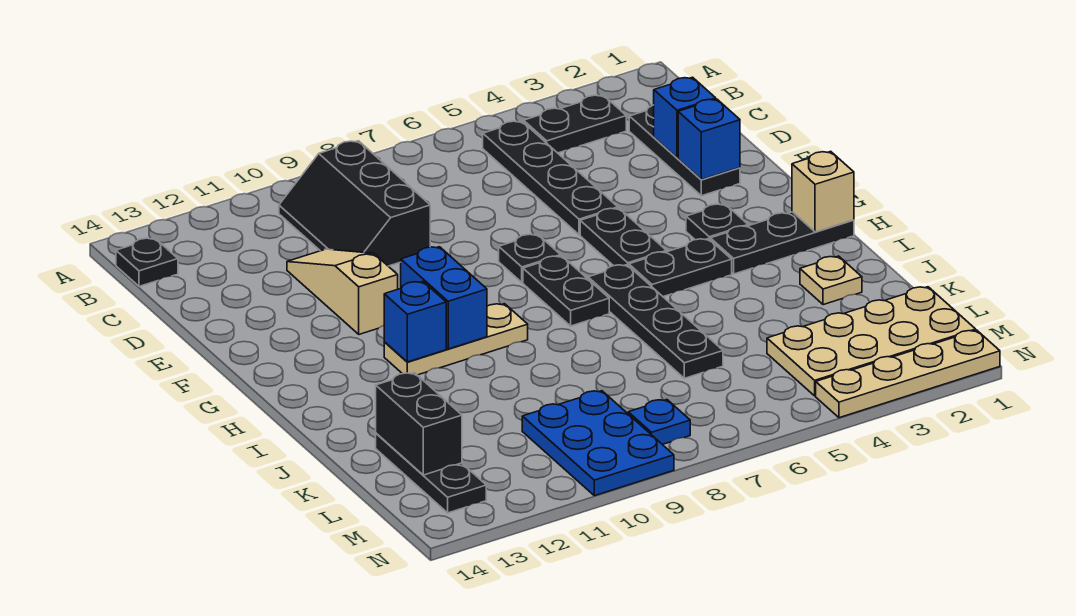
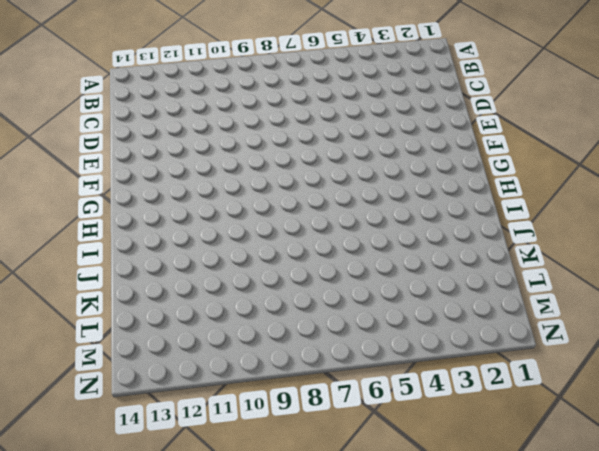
none -> black 1x2 plate [524,95,626,153]
none -> black 1x4 plate [483,121,618,235]
none -> black 2x3 slope [279,141,430,266]

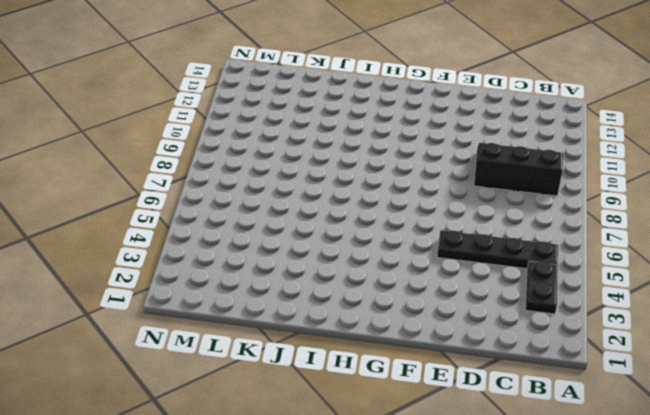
none -> black 1x1 plate [116,238,178,286]
none -> black 1x3 plate [629,105,740,196]
none -> tan 1x3 slope [287,249,398,334]

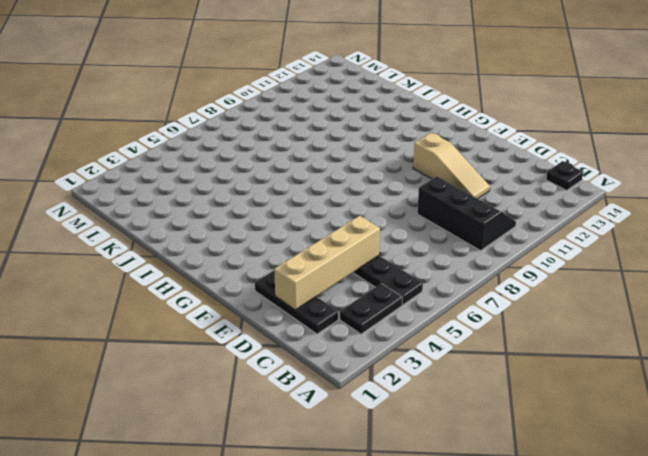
tan 1x4 brick [274,216,380,310] -> blue 1x1 brick [654,77,716,158]
none -> black 1x2 plate [580,208,667,266]
none -> black 1x1 plate [499,234,561,282]
none -> black 1x1 plate [686,204,748,240]

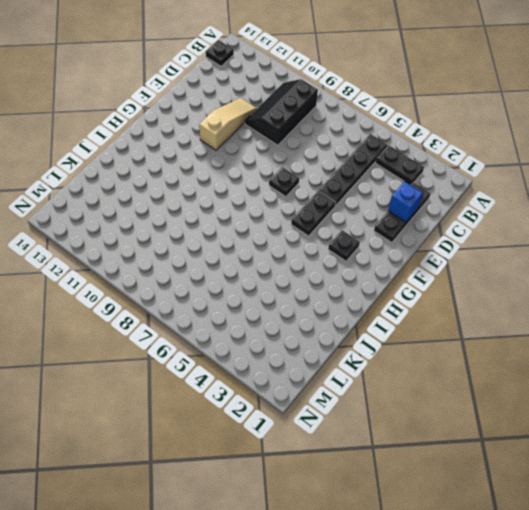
none -> black 1x2 plate [523,256,609,326]
none -> black 1x3 plate [710,212,854,274]
none -> black 1x2 plate [629,239,732,297]

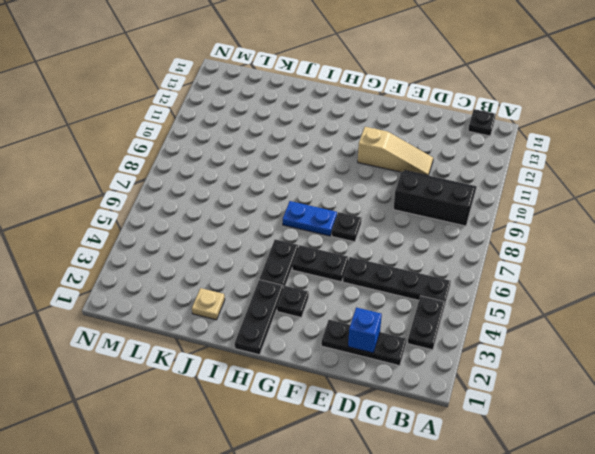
blue 1x2 plate [283,201,337,236] -> black 1x2 plate [523,256,609,326]
none -> black 1x4 plate [588,265,723,378]
none -> tan 1x3 plate [384,304,528,375]
none -> black 1x3 plate [376,433,486,513]

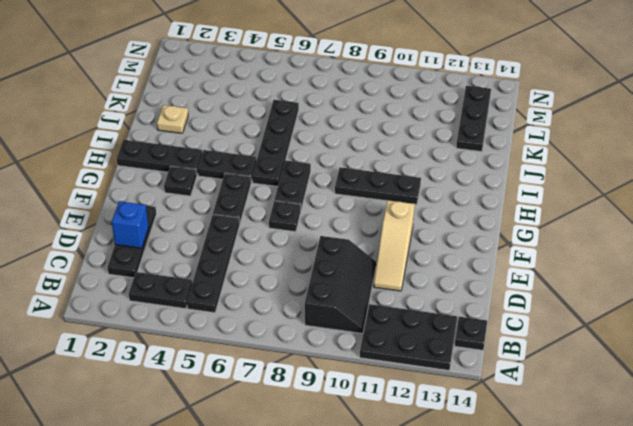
black 2x3 plate [360,304,457,370] -> none
black 1x3 plate [335,167,421,205] -> tan 1x3 plate [384,304,528,375]
none -> tan 2x4 plate [767,287,976,396]
none -> blue 2x3 plate [522,391,674,496]
none -> blue 1x1 plate [628,400,690,445]

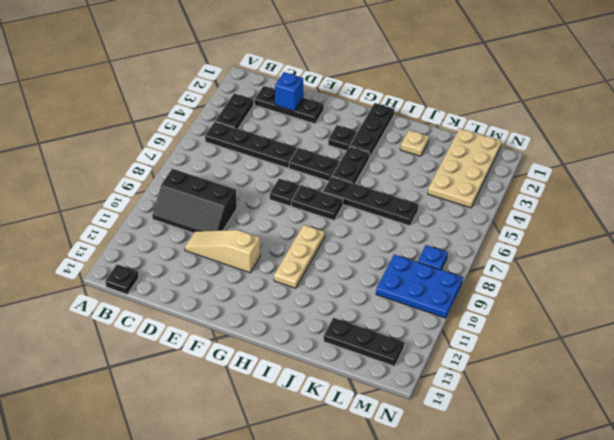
none -> tan 1x4 plate [816,330,1000,418]
none -> blue 1x1 brick [678,99,740,180]
none -> blue 1x2 brick [401,247,487,349]

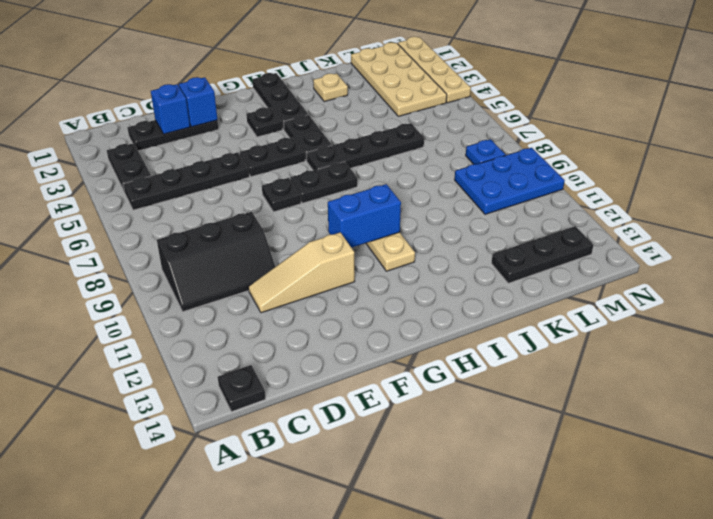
none -> tan 1x1 brick [792,151,854,232]
none -> blue 1x1 brick [384,282,446,362]
none -> black 1x2 brick [376,373,462,475]

